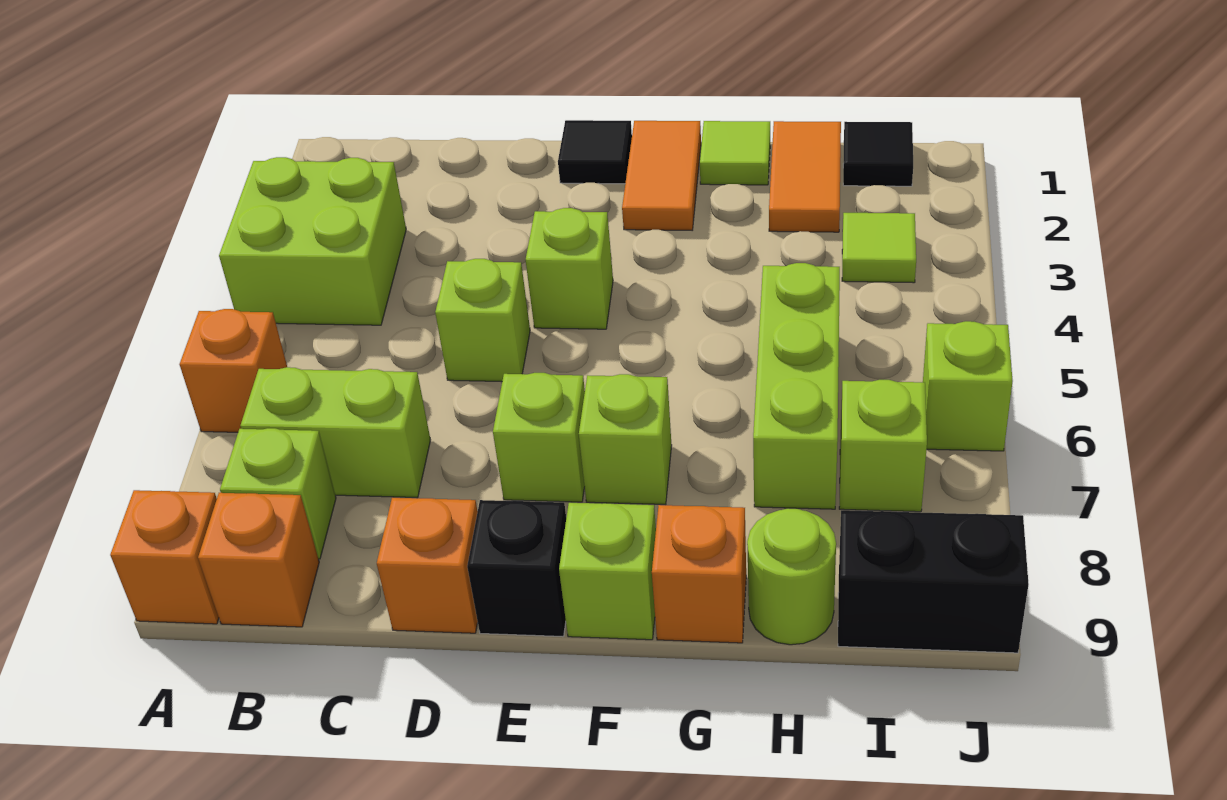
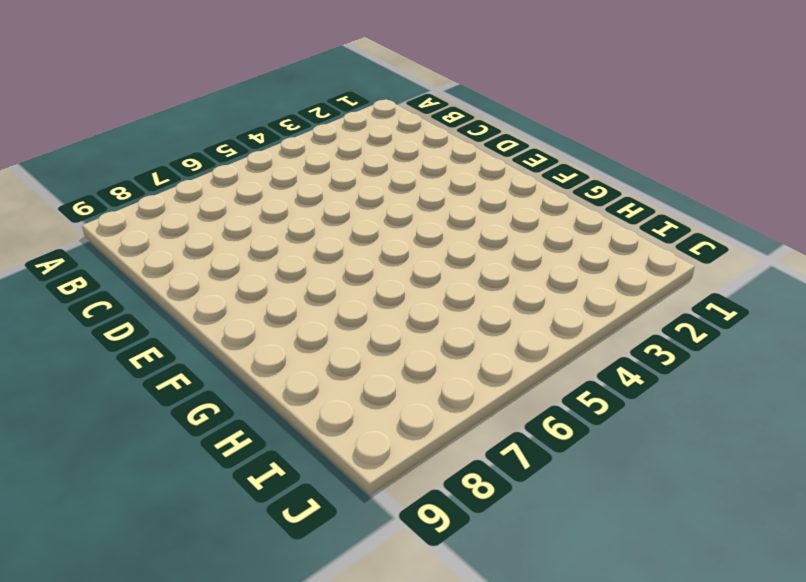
none -> lime 2x2 brick [219,157,406,325]
none -> orange 1x1 brick [180,309,287,432]
none -> orange 1x1 brick [110,490,219,624]

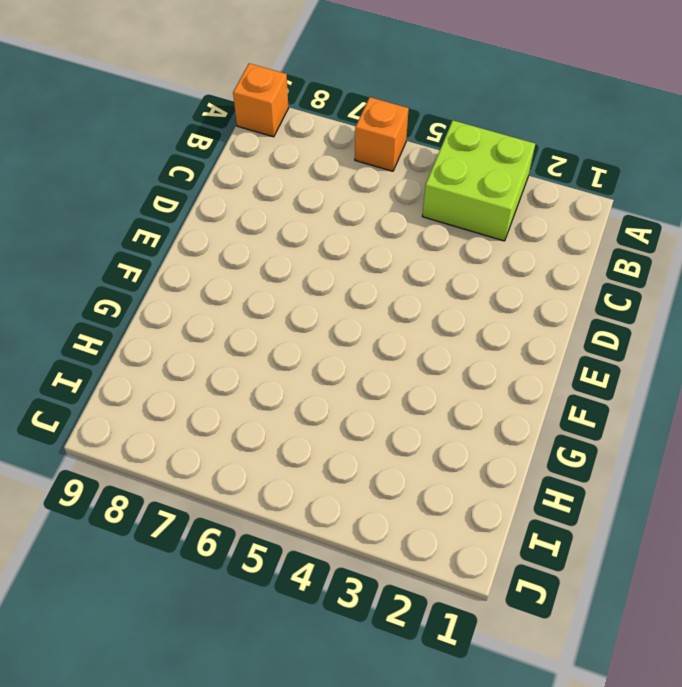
none -> lime 1x2 brick [240,367,430,498]
none -> lime 1x1 brick [220,428,336,559]
none -> orange 1x1 brick [198,493,319,627]

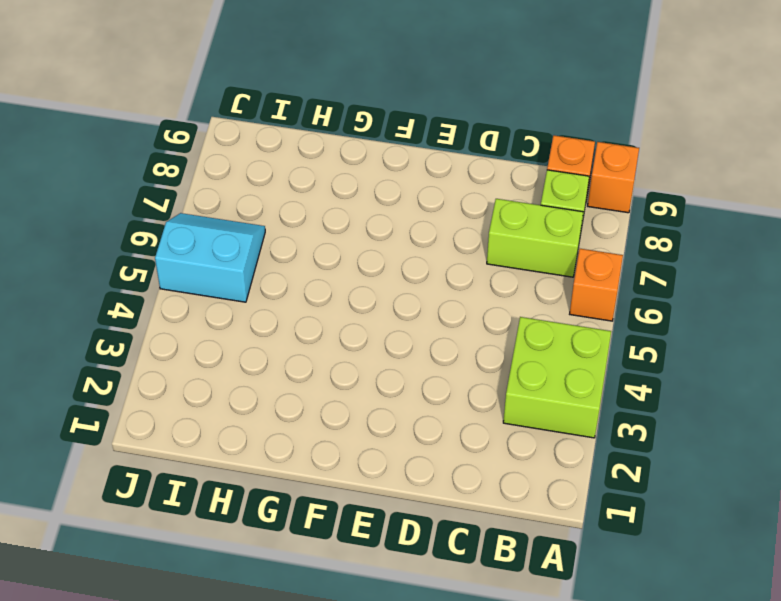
cyan 2x2 slope [155,213,265,302] -> lime 1x1 brick [923,321,1013,451]
none -> lime 1x1 brick [435,259,530,382]
none -> orange 1x1 brick [377,498,478,633]
none -> black 1x1 tile [558,120,632,184]

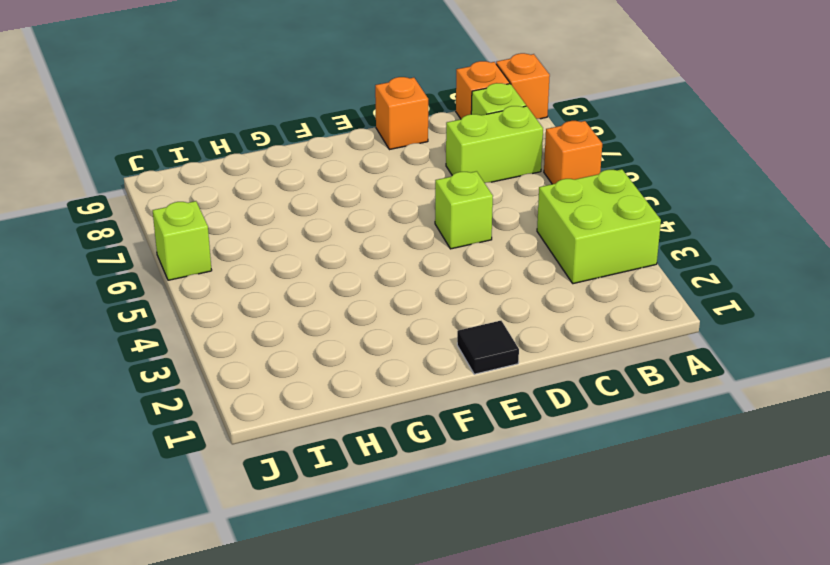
none -> lime 1x1 brick [526,208,613,329]
none -> lime 1x1 brick [493,373,585,502]
none -> black 1x1 brick [467,500,566,637]

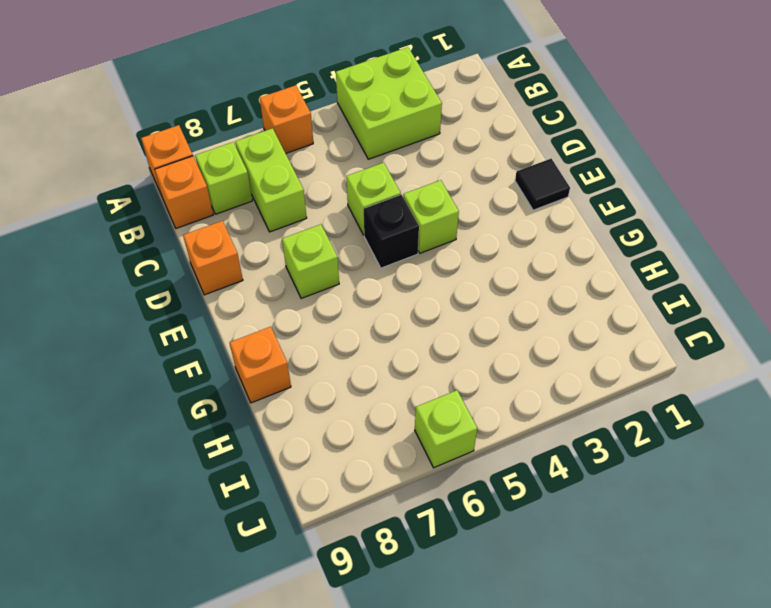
black 1x1 brick [364,195,419,268] -> black 1x1 brick moved to [467,500,566,637]
none -> orange 1x2 tile [622,121,701,230]
none -> lime 1x1 brick [579,374,672,504]
none -> lime 1x1 brick [559,503,656,640]

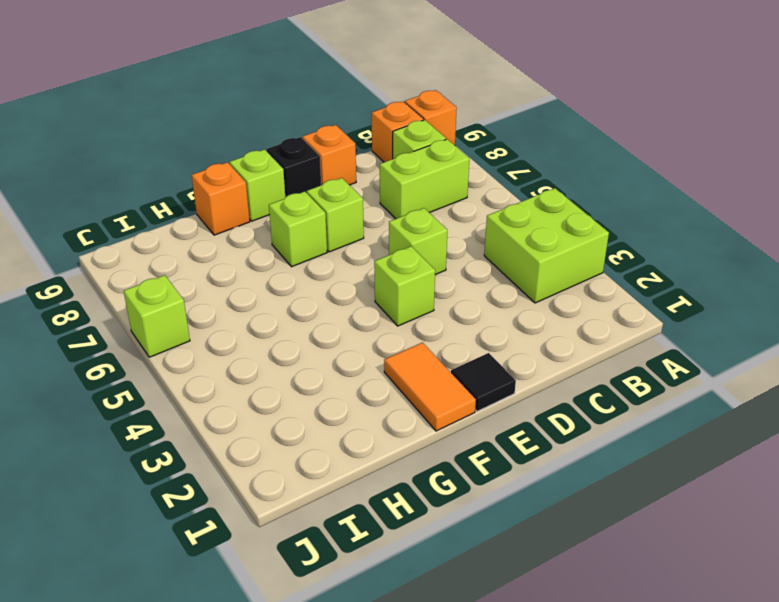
none -> orange 1x1 brick [180,309,287,432]
none -> lime 1x1 tile [700,121,770,185]
none -> orange 1x2 tile [769,121,841,232]

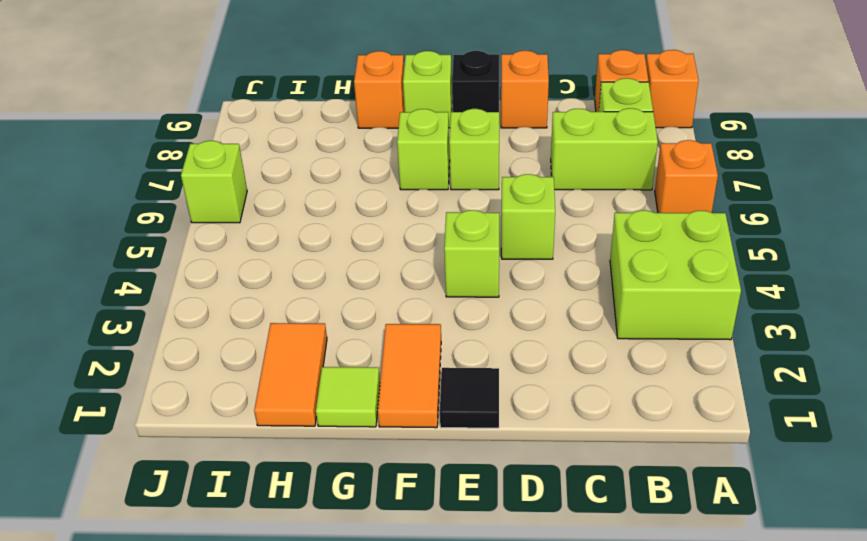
none -> lime 1x3 brick [753,263,840,509]
none -> lime 1x1 round brick [747,508,836,645]
none -> black 1x1 tile [843,122,913,186]

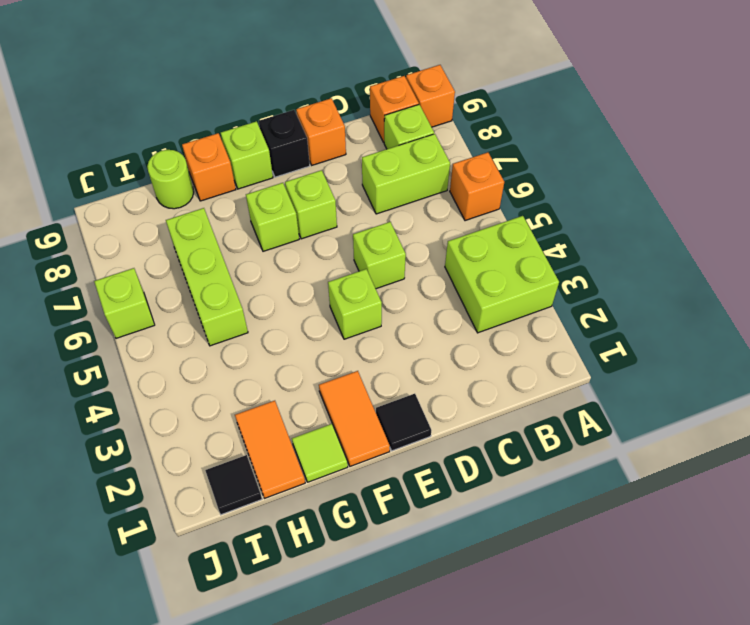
none -> lime 1x1 tile [842,213,916,283]
none -> lime 1x1 brick [839,380,927,512]
none -> black 1x2 brick [838,510,1028,653]

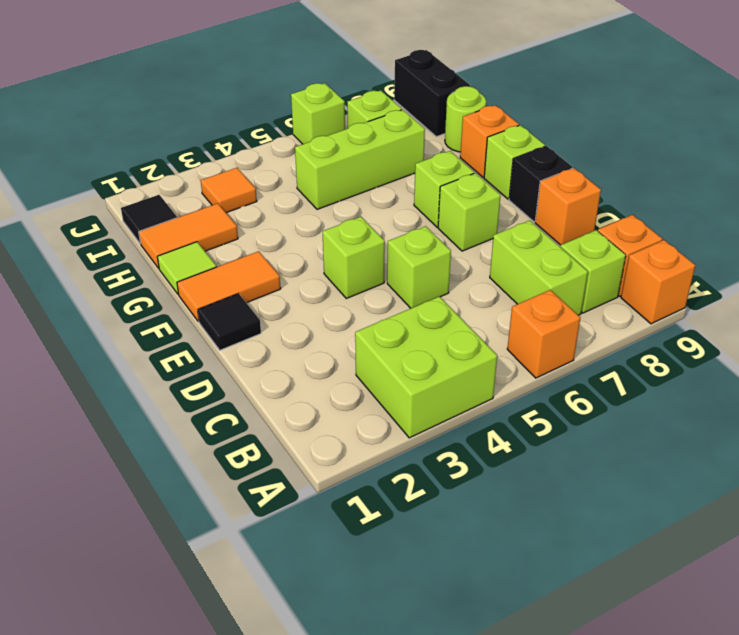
orange 1x1 tile [201,168,257,213] -> lime 1x1 tile [842,213,916,283]

